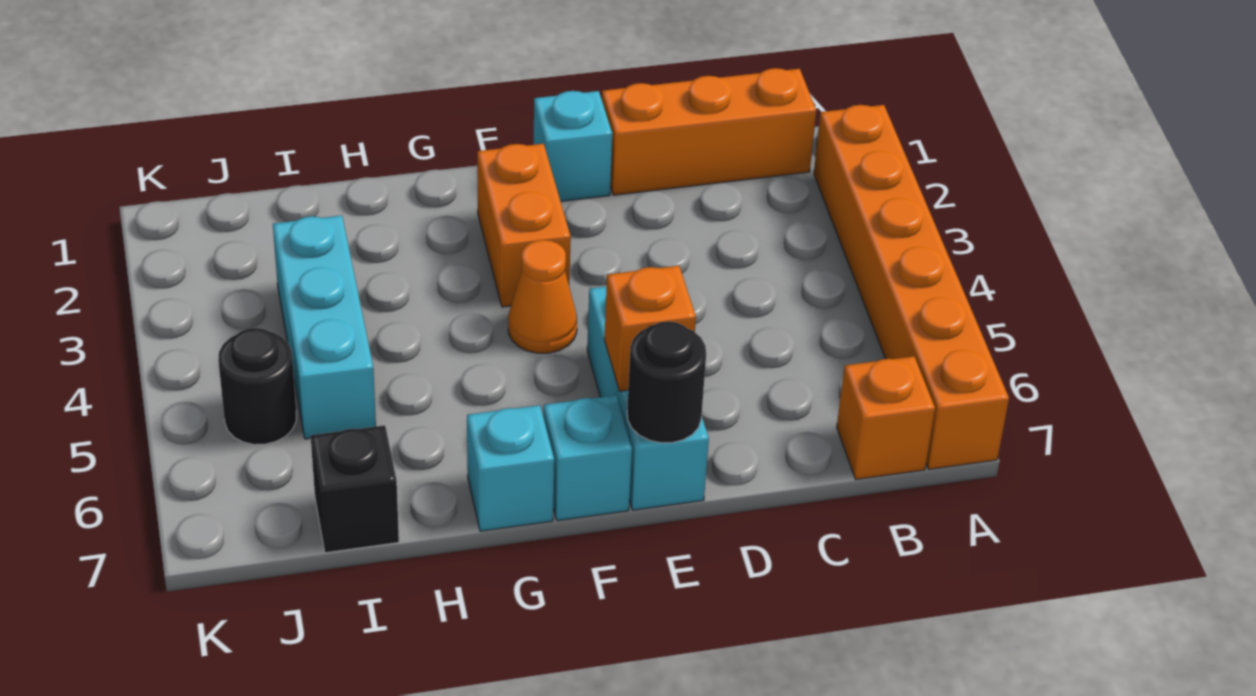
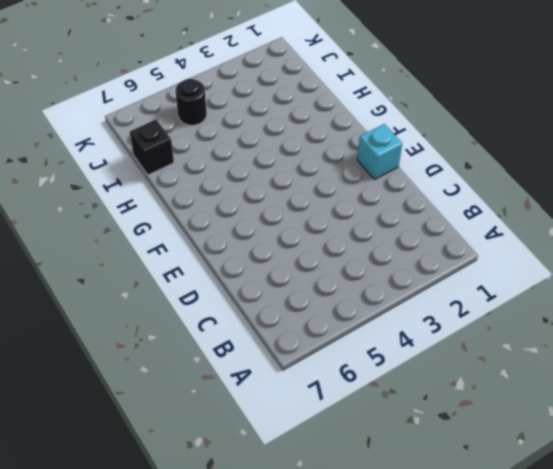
none -> orange 1x6 brick [814,105,1009,469]
none -> orange 1x3 brick [602,68,816,195]
none -> orange 1x1 brick [837,356,935,479]

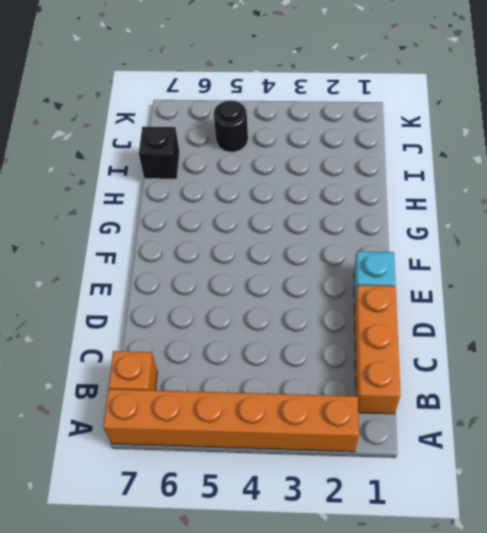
none -> cyan 1x3 brick [587,286,709,510]
none -> orange 1x2 brick [477,144,571,307]
none -> orange 1x1 cone [508,240,577,353]

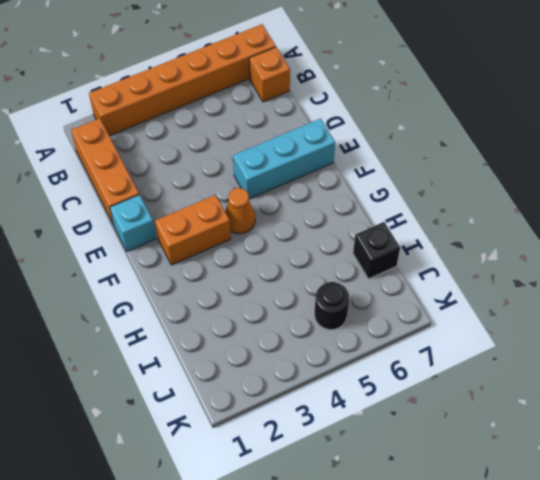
none -> cyan 1x1 brick [544,395,632,521]
none -> cyan 1x1 brick [467,405,554,531]
none -> cyan 1x3 brick [273,216,376,439]

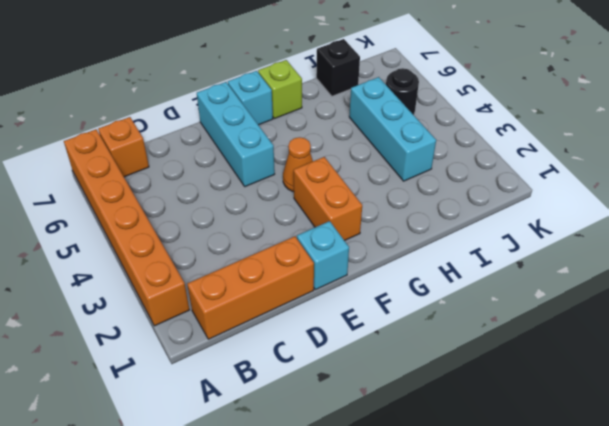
lime 1x1 brick [258,60,302,119] -> cyan 1x1 brick [467,405,554,531]
none -> orange 1x1 brick [604,266,696,391]
none -> black 1x1 round brick [627,322,706,443]

